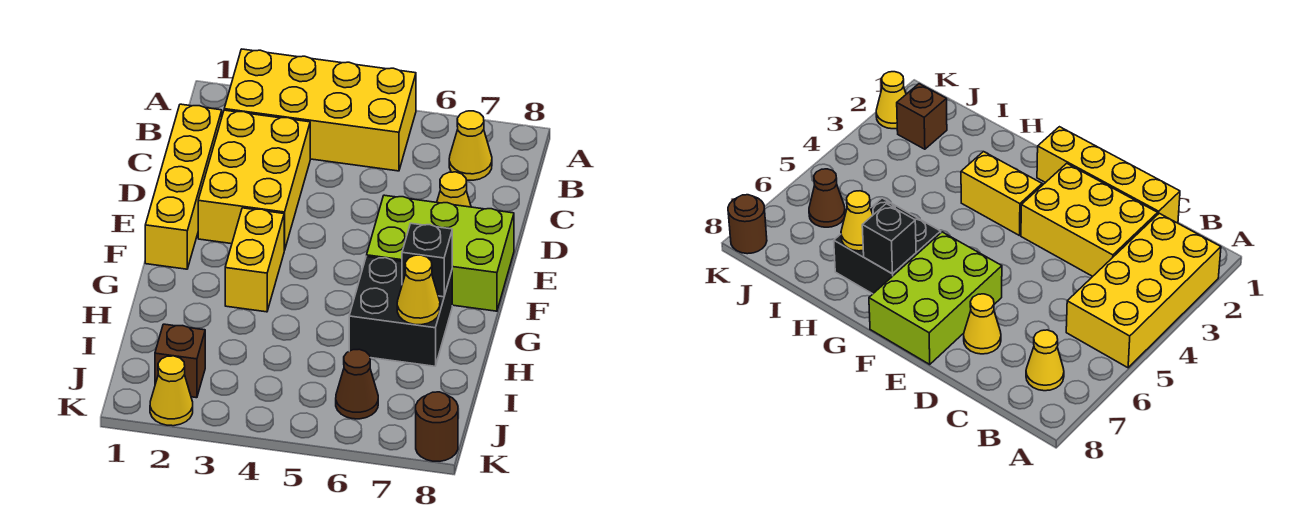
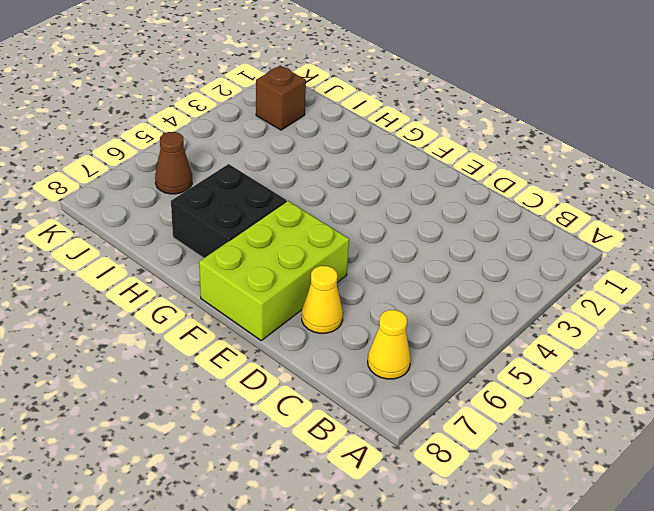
none -> yellow 2x4 brick [224,49,416,171]
none -> yellow 1x4 brick [145,104,222,269]
none -> yellow 2x3 brick [198,110,310,250]

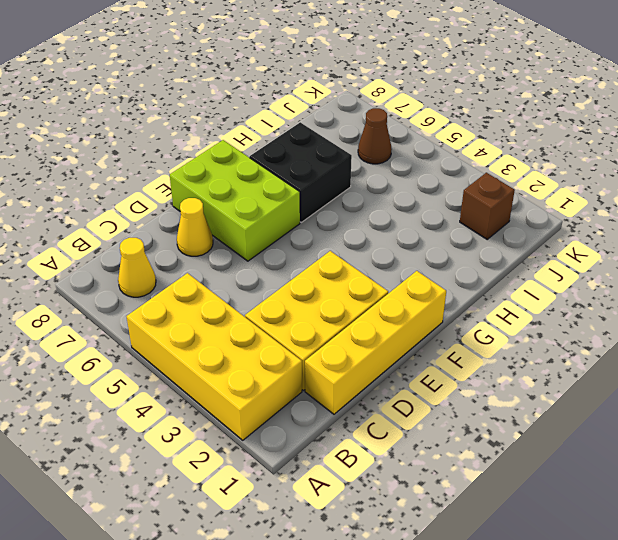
none -> yellow 1x2 brick [225,208,284,312]
none -> yellow 1x1 cone [150,356,193,426]
none -> brown 1x1 round brick [416,392,458,461]

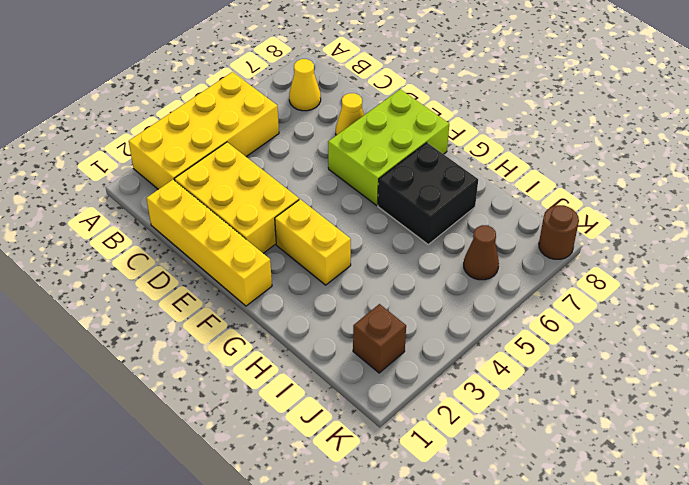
none -> yellow 1x1 cone [150,356,193,426]
none -> black 1x1 brick [402,223,452,297]
none -> yellow 1x1 cone [397,255,440,325]

